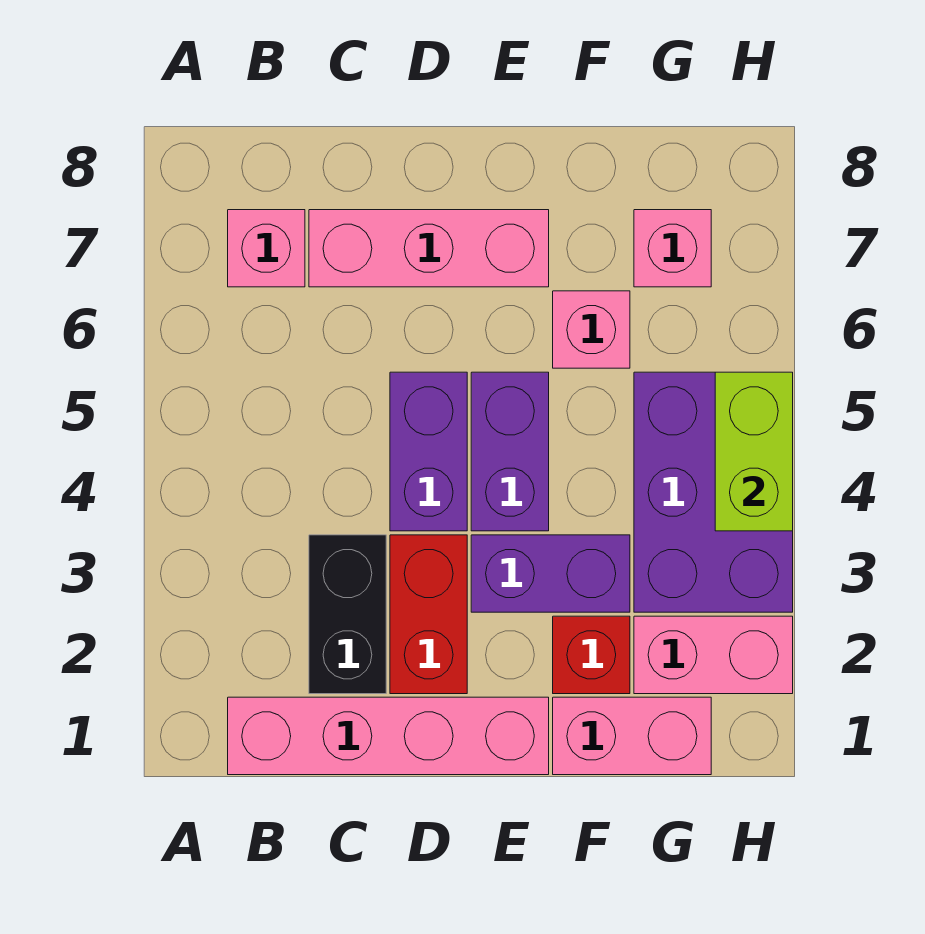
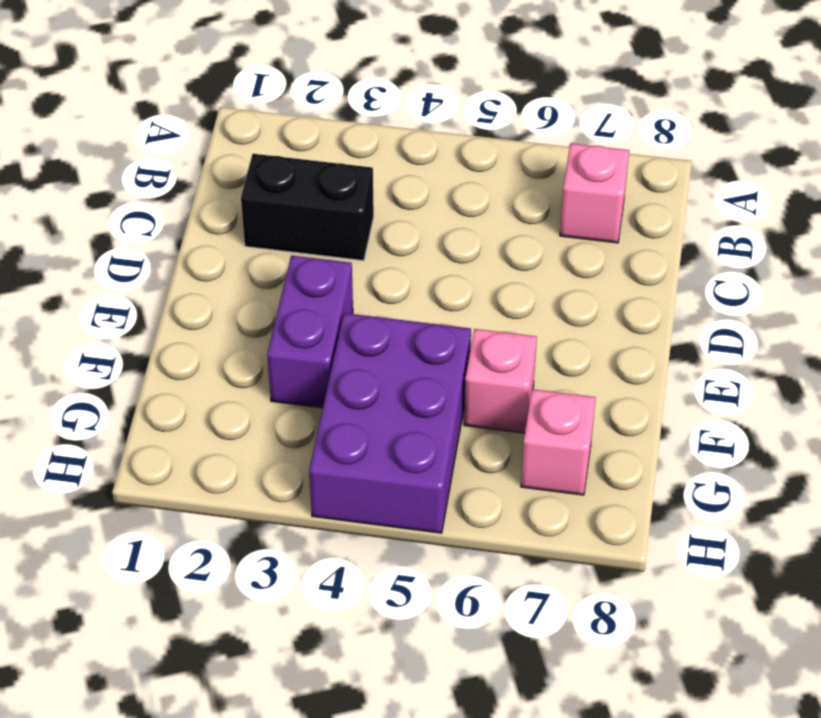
purple 2x3 brick [309,313,471,533] -> purple 2x3 brick turned to [634,372,793,612]
none -> pink 1x4 brick [228,697,549,775]
none -> pink 1x3 brick [309,210,549,287]
none -> red 1x2 brick [390,535,467,694]

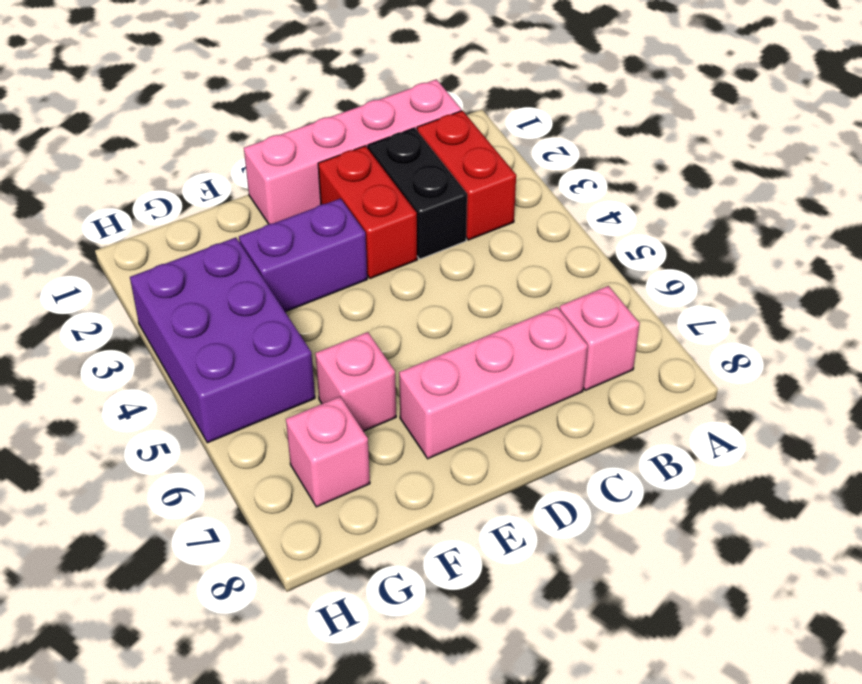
red 1x2 brick [417,111,516,240] -> none
none -> purple 1x2 brick [390,372,467,531]
none -> purple 1x2 brick [471,372,549,531]
none -> pink 1x2 brick [553,697,711,775]

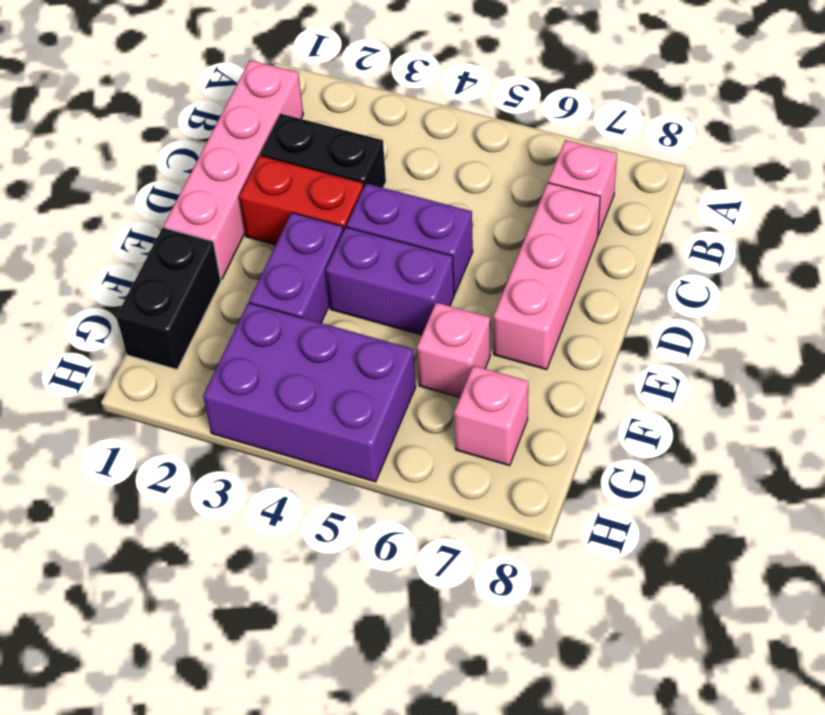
black 1x2 brick [117,228,221,369] -> pink 1x2 brick [553,697,711,775]
none -> red 1x1 brick [553,616,630,694]
none -> pink 1x2 brick [634,616,793,694]
none -> lime 1x2 brick [715,372,793,531]

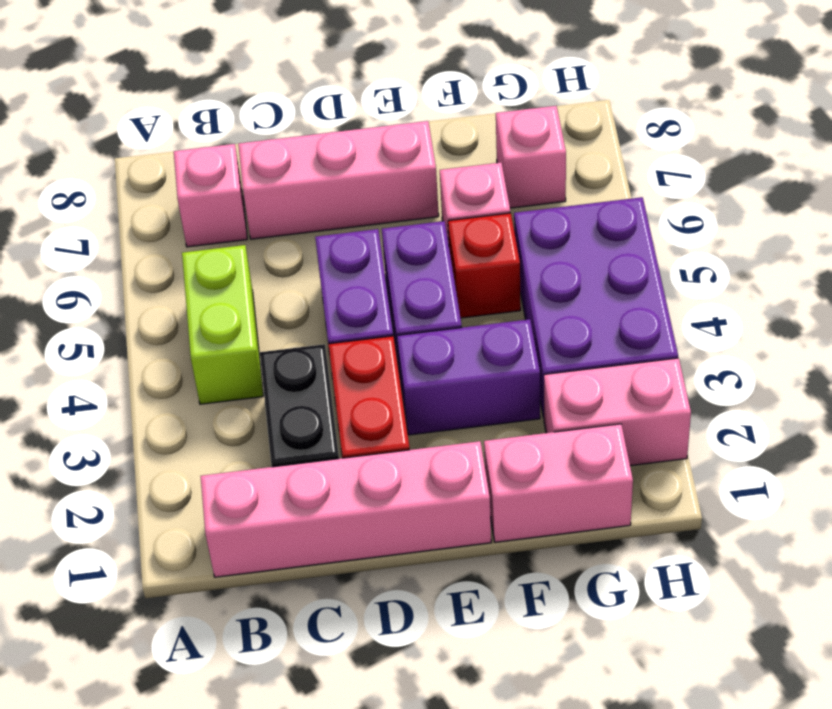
lime 1x2 brick [182,245,263,404] -> lime 1x2 brick moved to [715,372,793,531]
red 1x1 brick [448,213,521,318] -> red 1x1 brick moved to [553,616,630,694]

